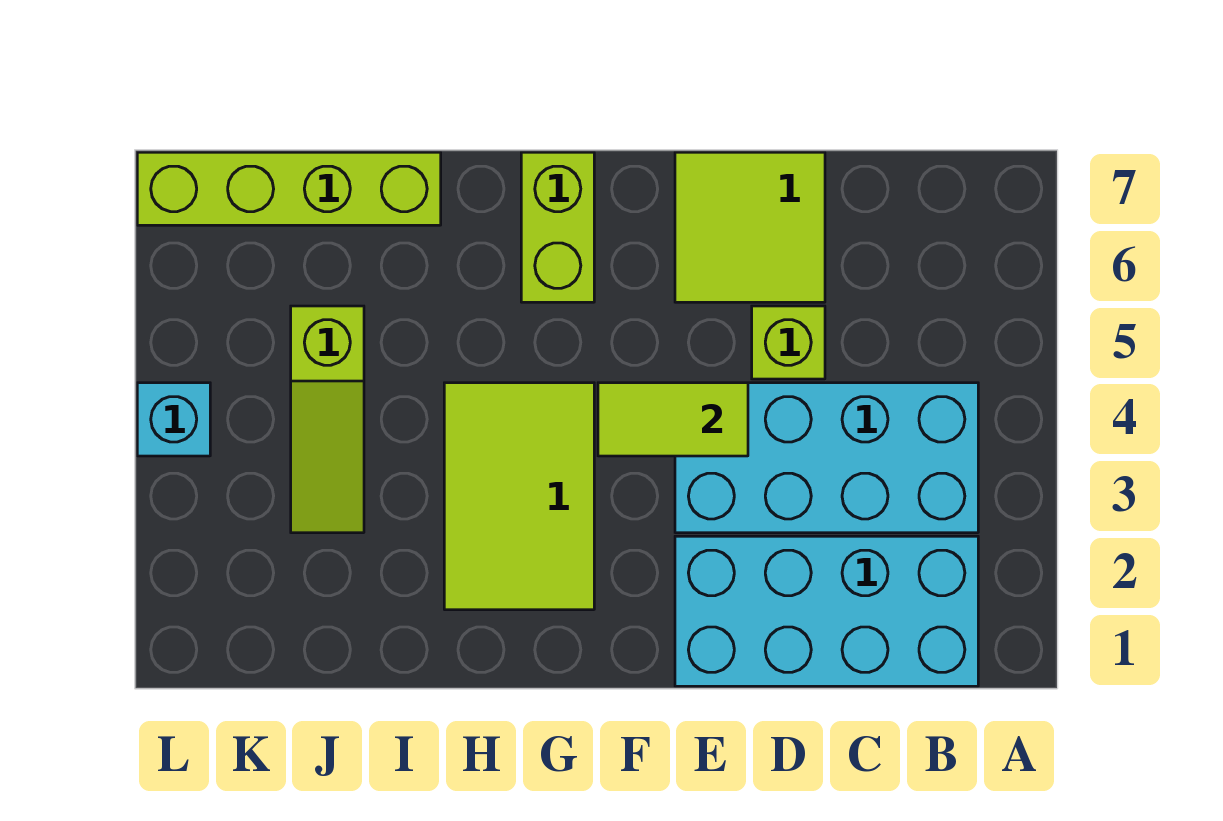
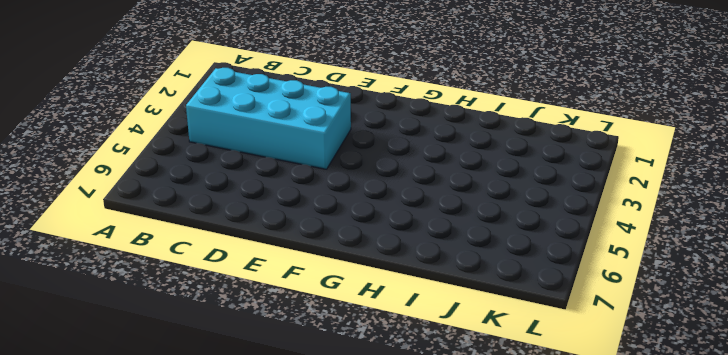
none -> cyan 2x4 brick [675,536,978,686]
none -> lime 1x1 brick [752,306,825,379]

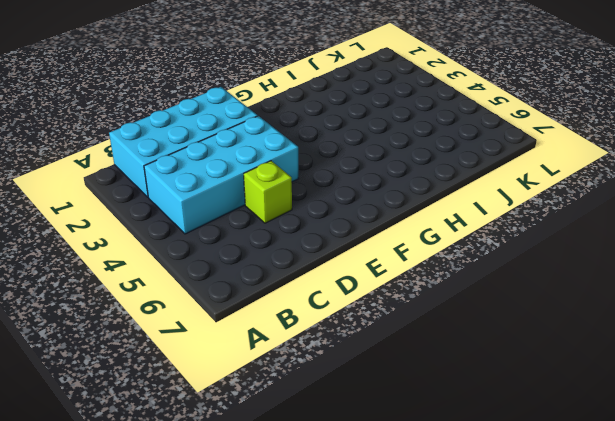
none -> lime 2x2 tile [675,152,825,302]
none -> lime 2x3 tile [444,383,594,610]

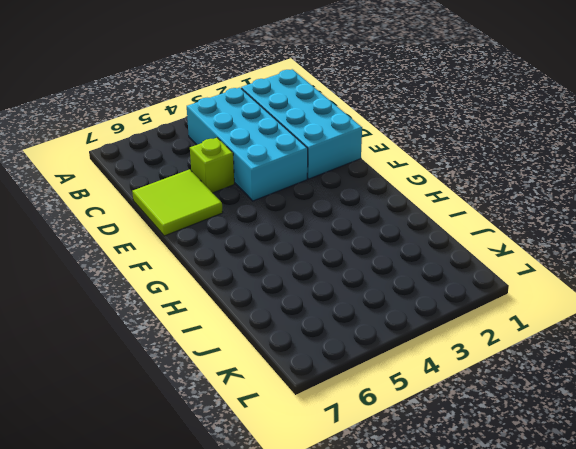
none -> lime 2x3 tile [444,383,594,610]
none -> lime 1x2 brick [521,152,594,302]

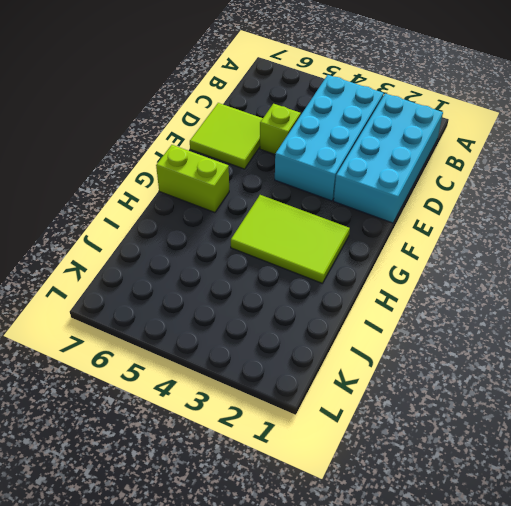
none -> lime 1x4 brick [137,152,441,225]
none -> lime 1x3 slope [291,306,364,533]

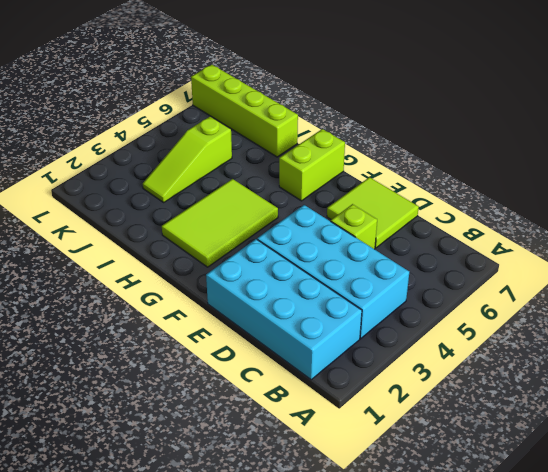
none -> cyan 1x1 brick [137,383,210,456]
none -> lime 1x2 tile [598,383,748,456]

